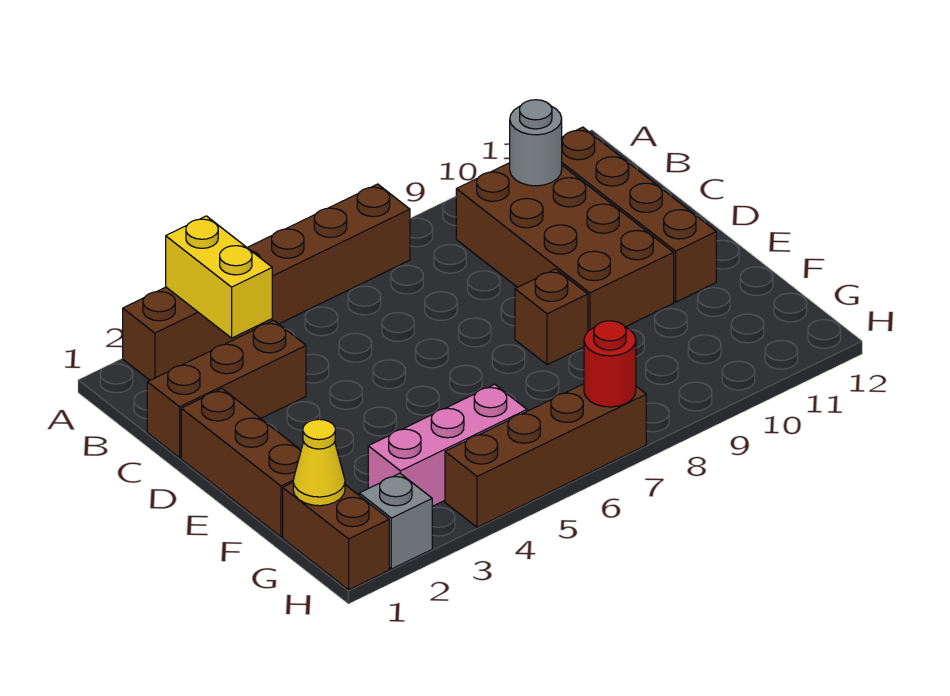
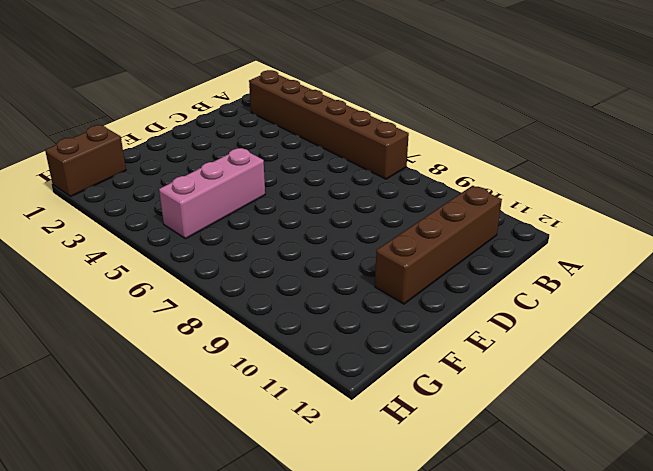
pink 1x3 brick [159,148,265,239] -> pink 1x3 brick turned to [368,384,527,506]
none -> brown 2x4 brick [456,163,674,331]
none -> brown 1x3 brick [147,320,306,458]
none -> brown 1x3 brick [181,389,301,537]

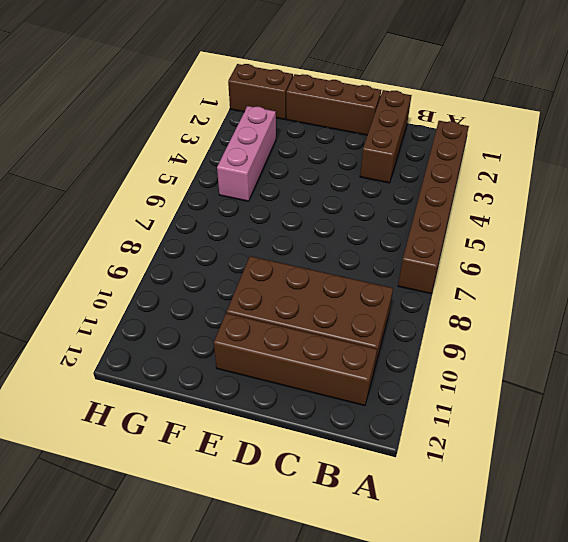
none -> brown 1x1 brick [515,269,588,365]
none -> grey 1x1 brick [359,473,432,569]
none -> brown 1x4 brick [445,384,646,527]

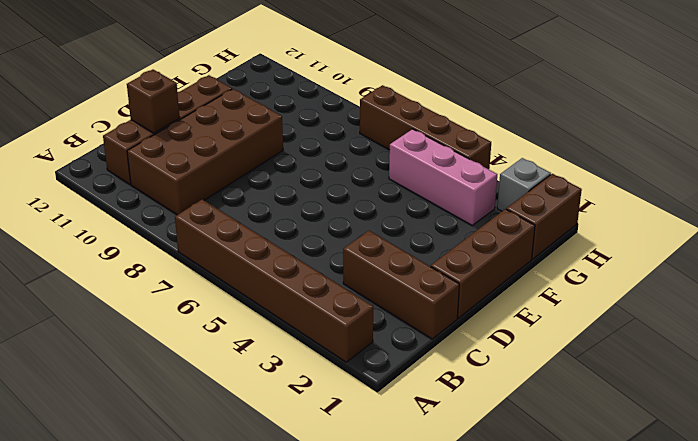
brown 1x1 brick [127,70,180,133] -> brown 1x1 brick moved to [515,269,588,365]
none -> yellow 1x2 brick [166,216,272,338]
none -> grey 1x1 round brick [510,100,562,186]
none -> yellow 1x1 cone [293,419,345,506]

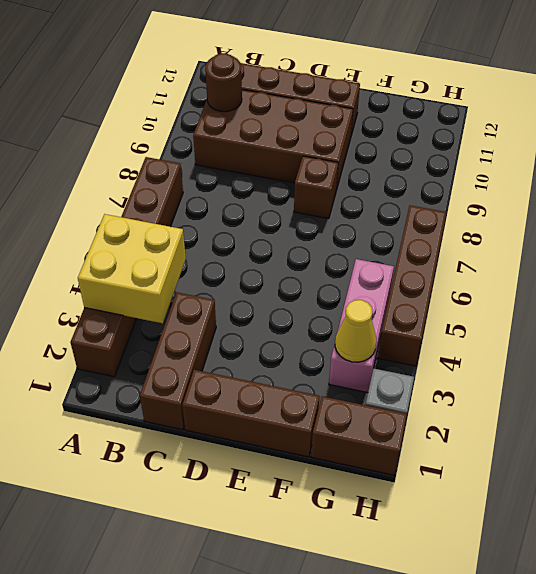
yellow 2x2 brick [78,214,186,323] -> yellow 1x2 brick [166,216,272,338]
brown 1x1 round brick [205,53,242,112] -> grey 1x1 round brick [510,100,562,186]
yellow 1x1 cone [335,300,376,362] -> yellow 1x1 cone moved to [293,419,345,506]
none -> red 1x1 round brick [584,321,636,407]

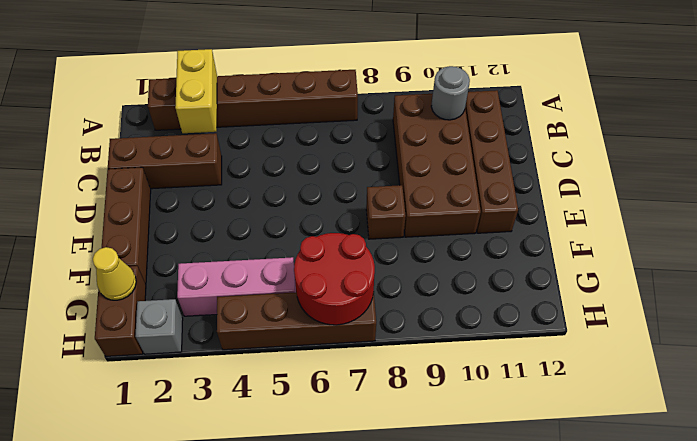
red 2x2 round brick [294,233,375,325] -> red 1x1 round brick [584,321,636,407]

